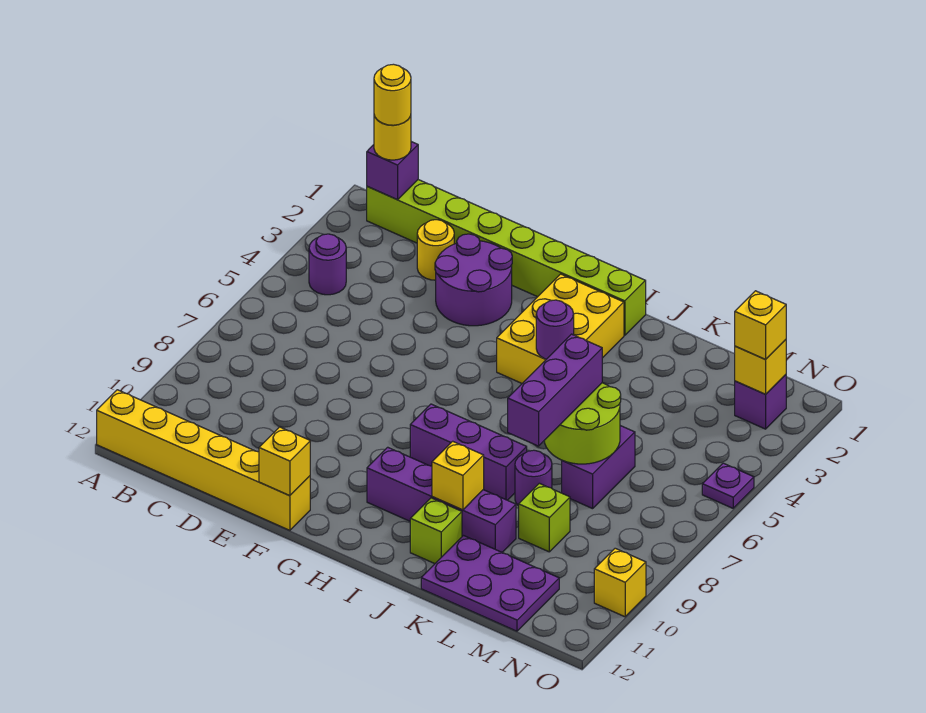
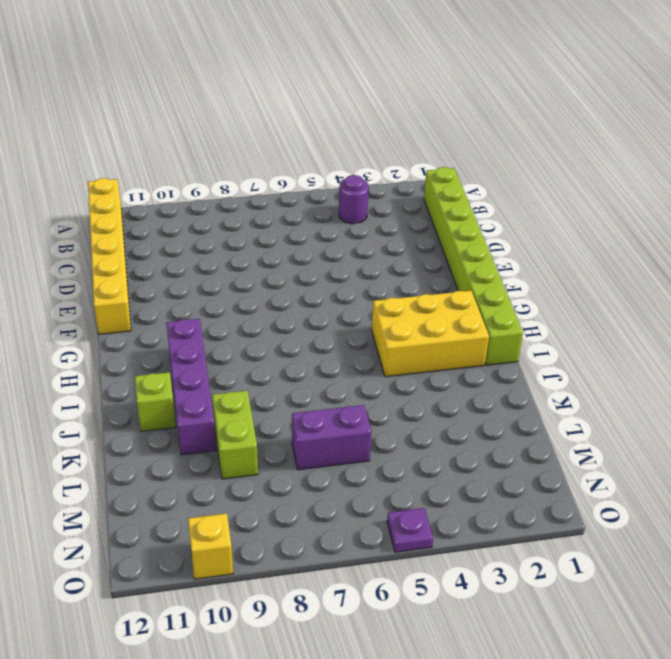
lime 1x2 brick [212,391,258,479] -> lime 1x1 brick [519,483,570,552]
none -> yellow 1x1 round brick [417,220,454,280]
none -> purple 2x2 round brick [435,234,512,326]
none -> purple 1x3 brick [410,404,527,500]

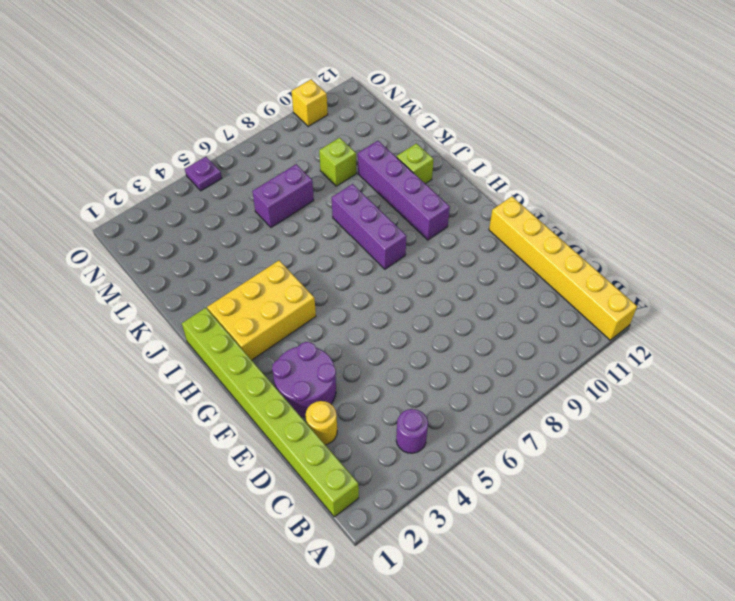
none -> purple 1x1 round brick [515,450,552,506]
none -> purple 2x3 plate [421,536,559,631]
none -> purple 1x1 brick [735,375,786,429]

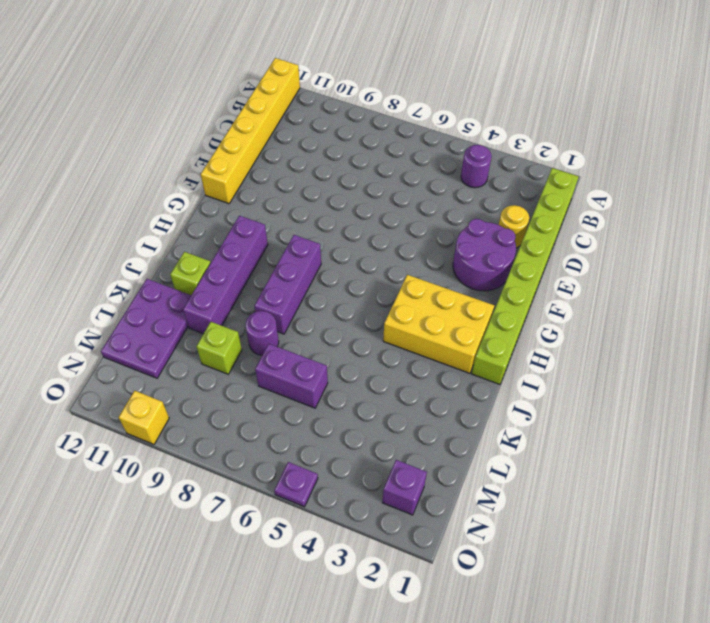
none -> purple 1x1 brick [367,142,418,200]
none -> yellow 1x1 brick [259,427,310,496]
none -> purple 1x1 round brick [536,300,574,359]

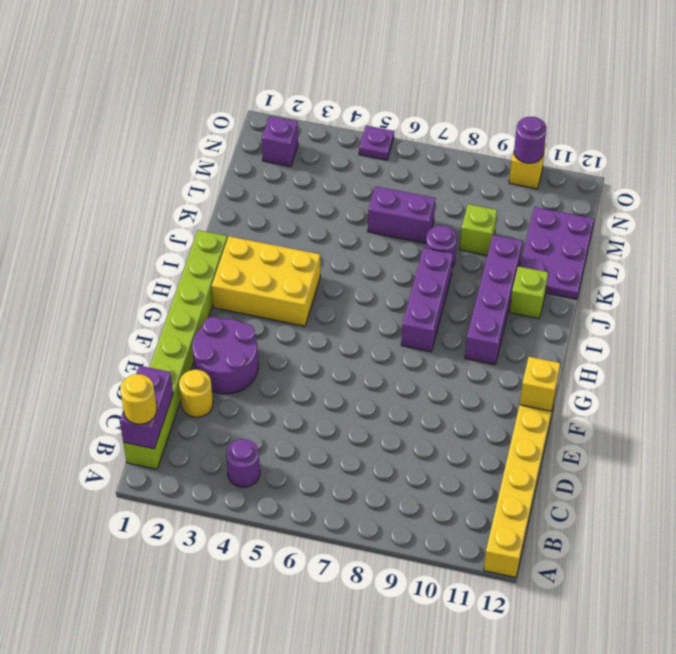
purple 1x2 brick [120,366,173,449] -> purple 1x1 brick [367,142,418,200]
purple 1x1 round brick [514,117,547,163] -> purple 1x1 round brick moved to [536,300,574,359]
none -> yellow 1x1 brick [432,441,484,510]
none -> lime 2x2 round brick [544,383,621,464]
none -> yellow 1x1 brick [735,340,786,394]

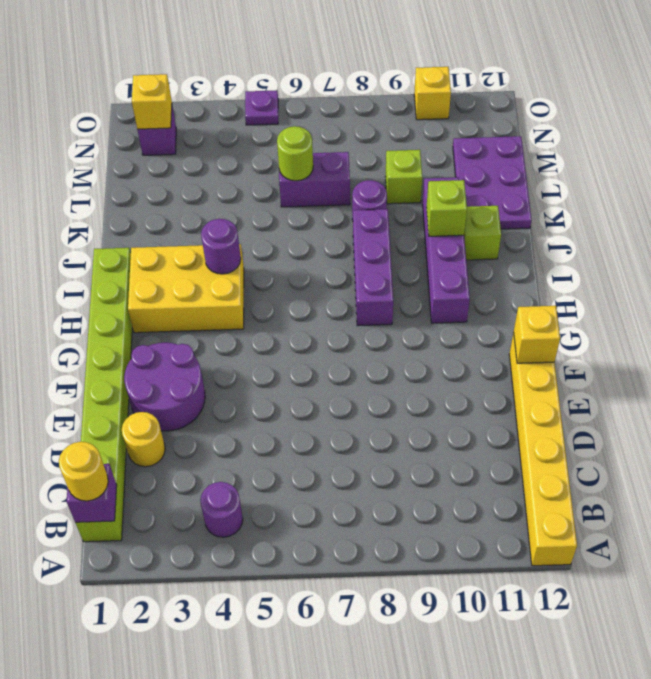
lime 1x1 brick [426,180,467,236] -> yellow 1x1 brick [432,441,484,510]
lime 1x1 round brick [277,126,313,181] -> lime 2x2 round brick [544,383,621,464]
none -> purple 1x3 brick [508,334,602,446]
none -> yellow 1x1 brick [735,291,786,360]
none -> yellow 1x1 round brick [374,64,411,125]

